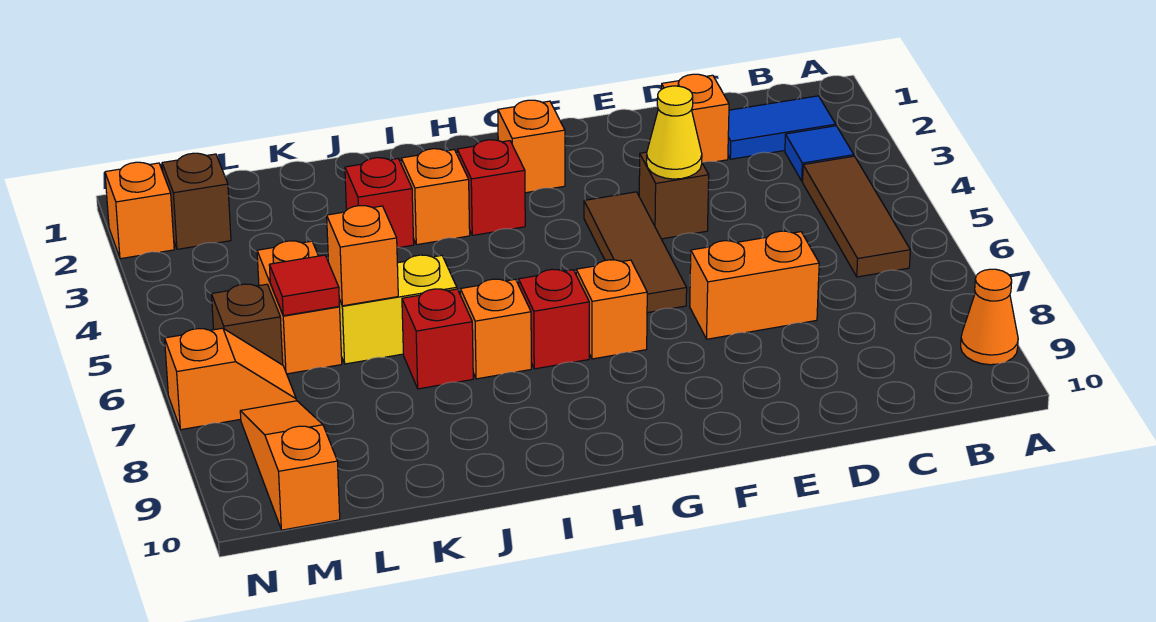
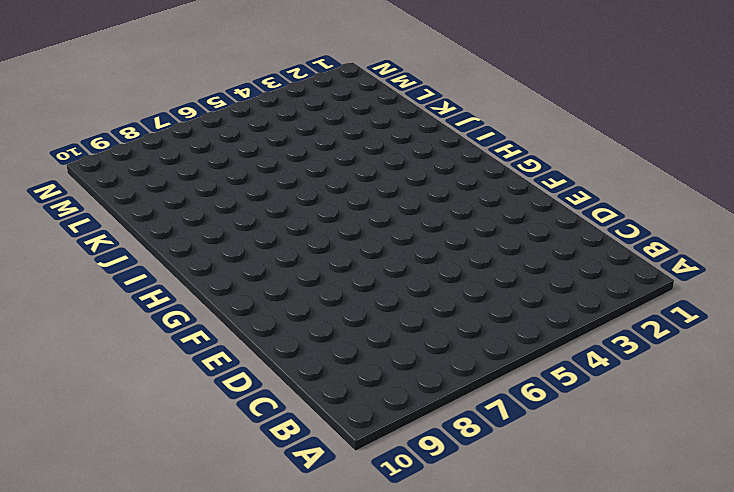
none -> orange 1x1 cone [961,269,1018,365]
none -> blue 1x2 tile [728,96,836,159]
none -> blue 1x1 tile [785,126,854,181]

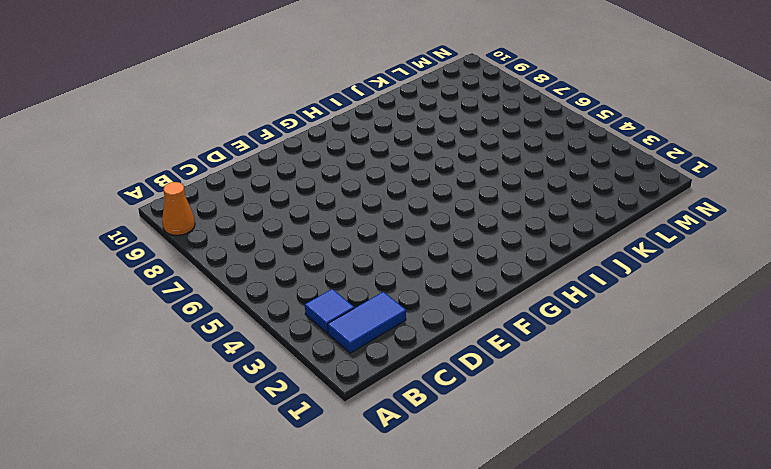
none -> brown 1x3 tile [803,156,910,277]
none -> orange 1x1 brick [661,74,729,162]
none -> orange 1x2 brick [690,231,819,339]

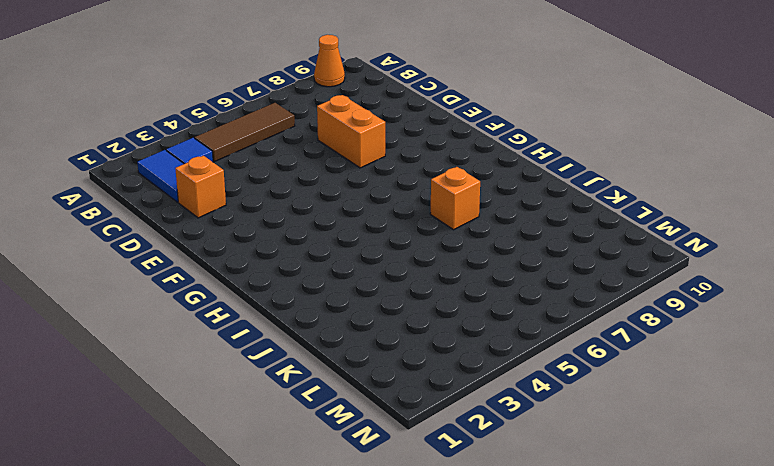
none -> brown 1x1 brick [639,152,709,239]
none -> brown 1x3 tile [584,192,687,313]
none -> orange 1x1 brick [498,100,565,193]

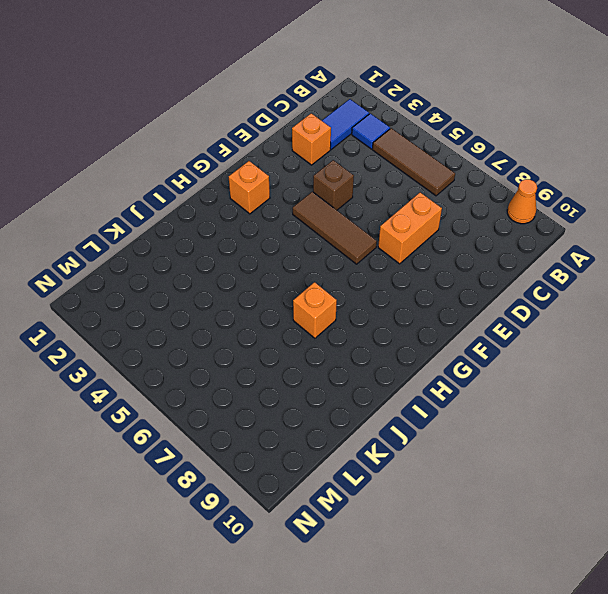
none -> orange 1x1 brick [576,260,647,359]
none -> red 1x1 brick [457,140,525,235]
none -> red 1x1 brick [519,269,589,369]

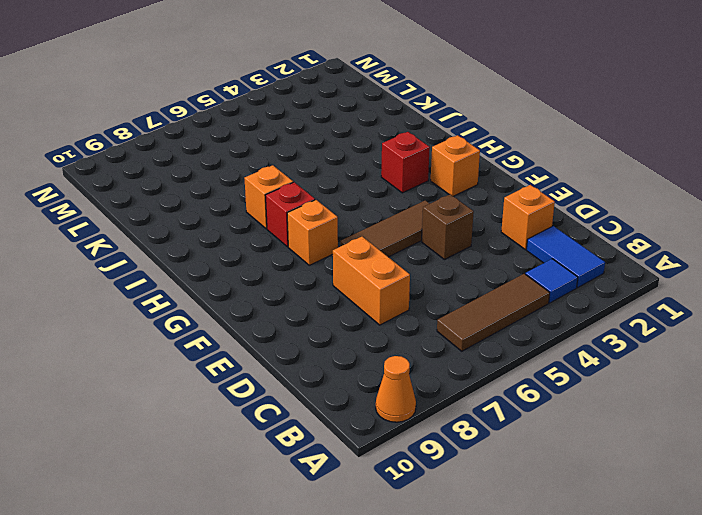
none -> orange 1x1 brick [401,149,470,245]
none -> red 1x1 brick [345,158,414,247]
none -> yellow 1x2 brick [339,255,457,364]

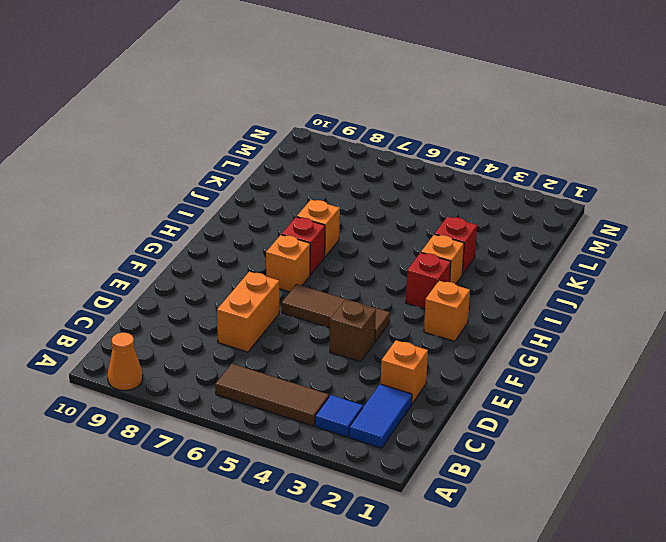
none -> yellow 1x2 brick [339,255,457,364]
none -> red 1x1 brick [402,289,473,389]
none -> orange 1x2 brick [257,241,342,374]

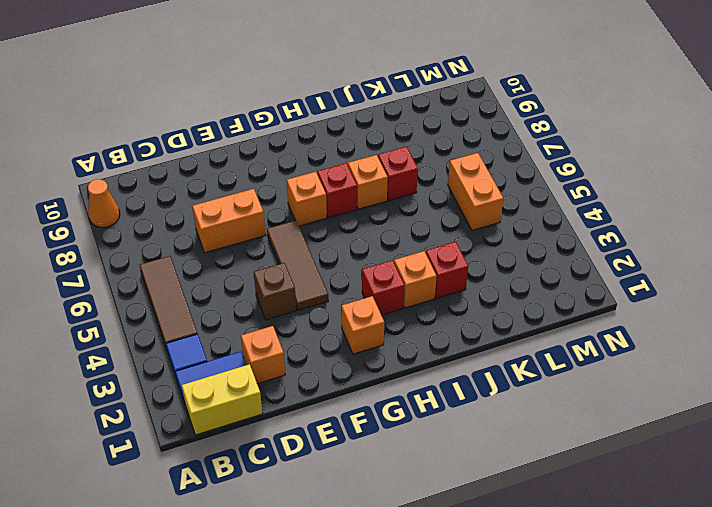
yellow 1x2 brick [182,364,263,435] -> yellow 1x2 brick moved to [339,255,457,364]
none -> brown 1x1 brick [162,153,231,249]
none -> brown 1x1 brick [212,284,283,365]
none -> orange 1x2 slope [165,328,296,430]

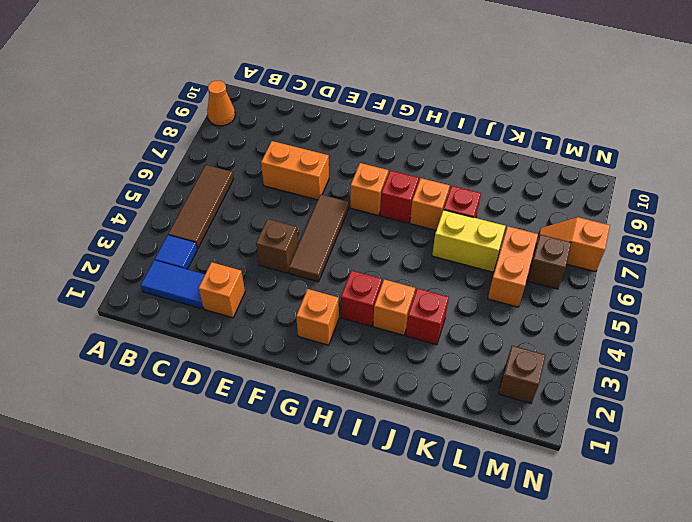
none -> orange 1x3 slope [240,401,340,530]
none -> orange 1x1 brick [105,162,174,259]
none -> yellow 1x1 cone [646,86,702,179]

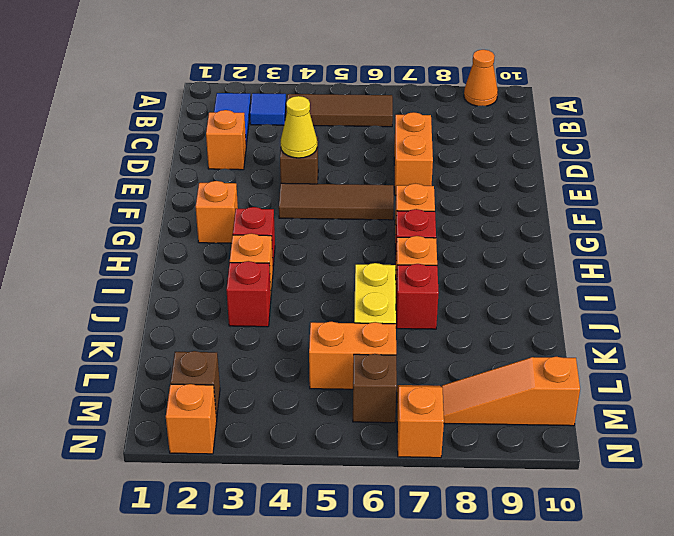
none -> orange 1x1 brick [327,206,398,306]
none -> red 1x1 tile [269,255,340,316]

